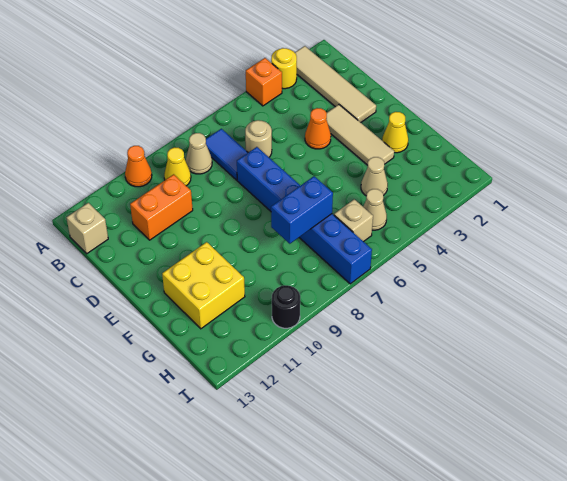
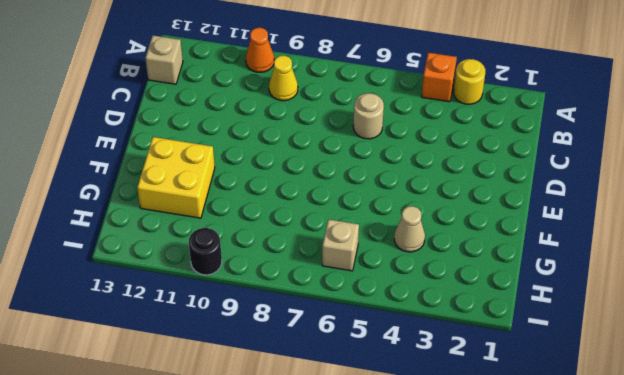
none -> tan 1x4 tile [295,46,376,122]
none -> blue 1x2 tile [206,129,248,180]
none -> tan 1x1 cone [186,133,212,174]

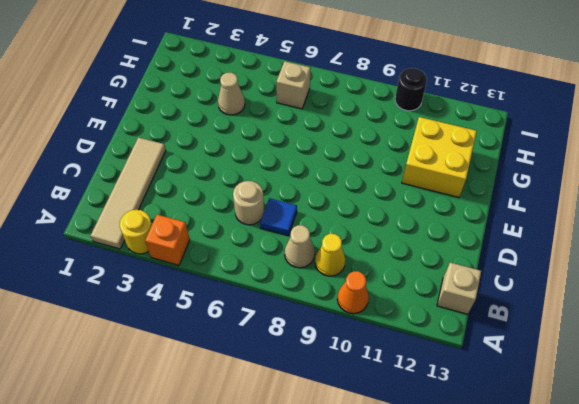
blue 1x1 tile [260,198,297,236] -> blue 1x2 tile [206,129,248,180]
none -> orange 1x2 brick [130,174,193,240]
none -> tan 1x3 tile [326,105,394,165]
none -> orange 1x1 cone [305,108,331,149]

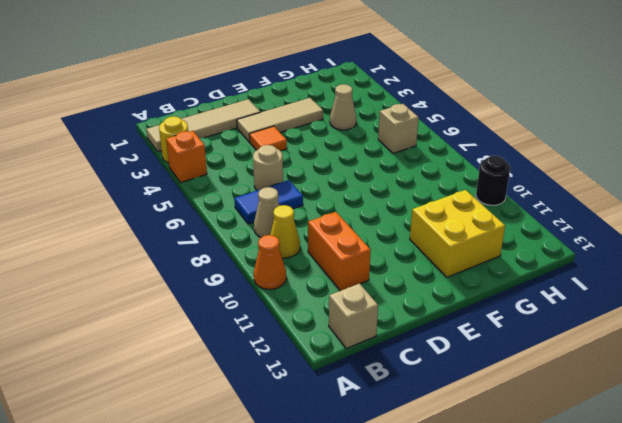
orange 1x1 tile [249,126,287,151] -> orange 1x1 cone [305,108,331,149]
none -> blue 1x6 brick [237,147,372,284]
none -> yellow 1x1 cone [382,112,408,153]
none -> tan 1x1 cone [363,189,387,230]

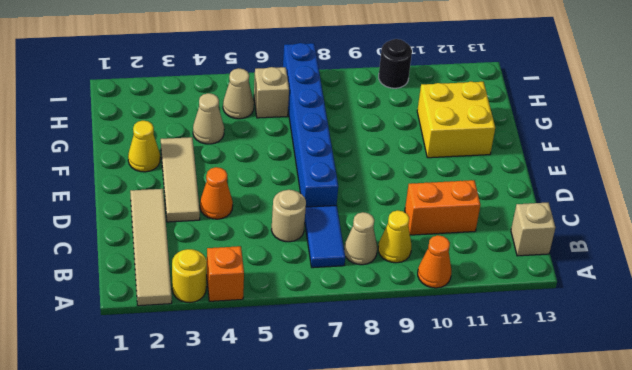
none -> blue 1x2 brick [271,176,333,244]

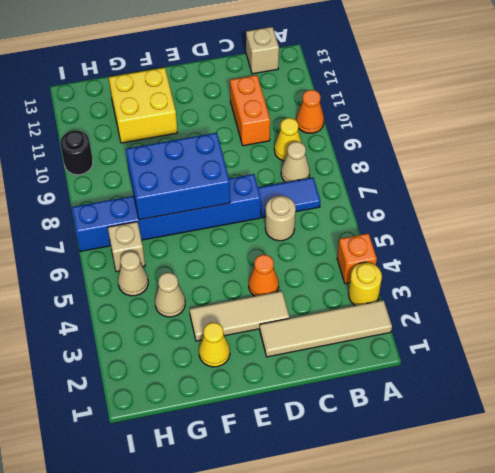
blue 2x3 brick [126,133,230,220] -> blue 1x2 brick [271,176,333,244]

